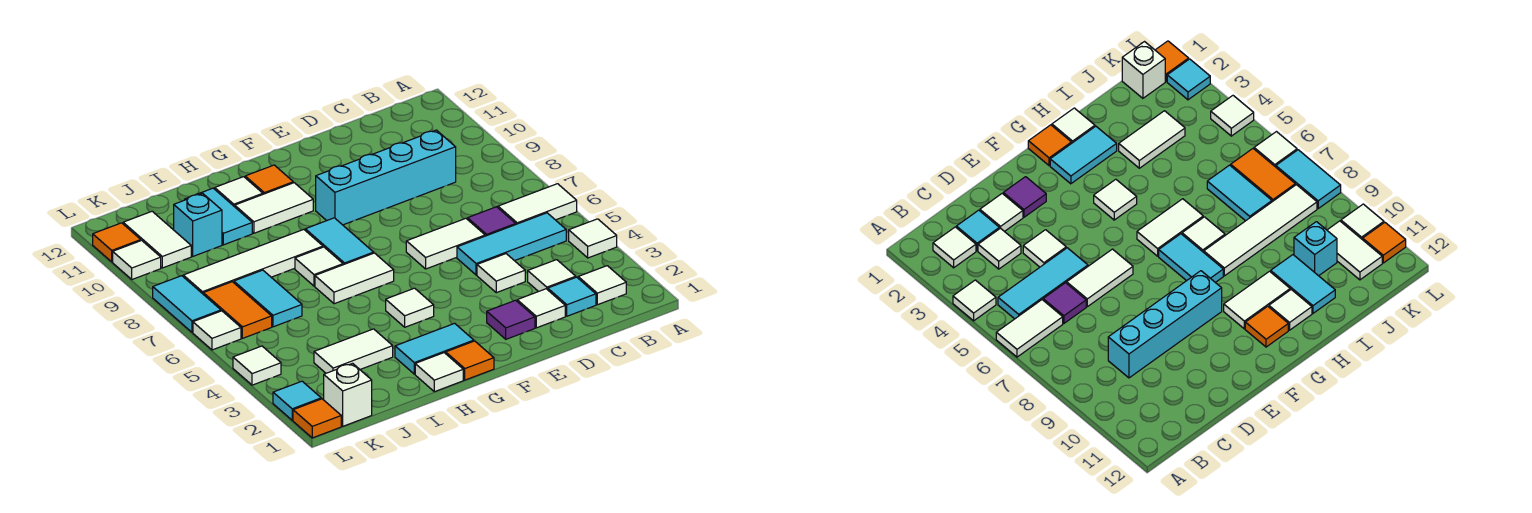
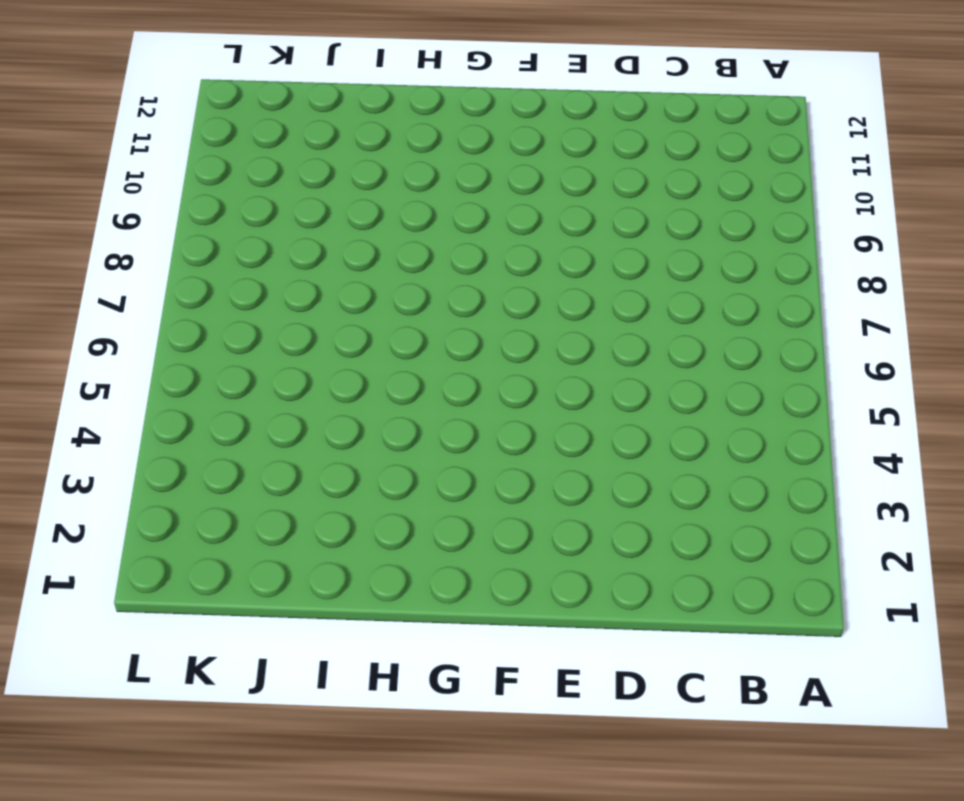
none -> white 1x1 tile [569,219,617,258]
none -> white 1x2 tile [498,184,577,224]
none -> white 1x1 tile [578,266,626,305]
none -> cyan 1x3 tile [457,213,566,275]

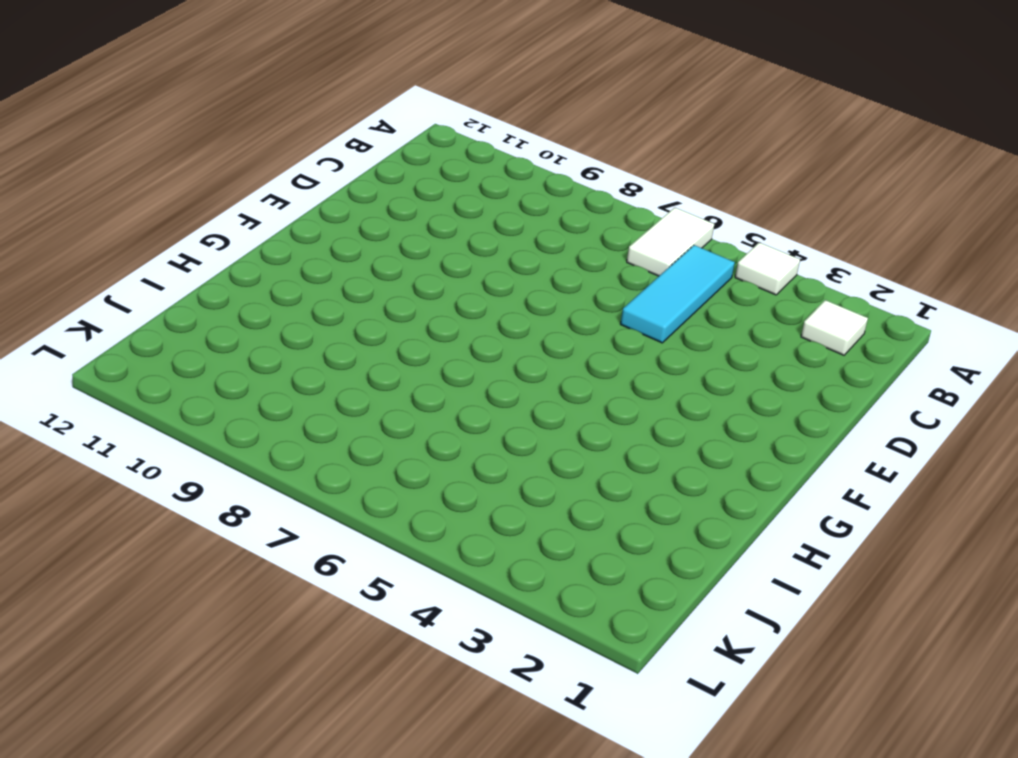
none -> cyan 1x1 tile [548,277,596,316]
none -> white 1x1 tile [528,260,576,292]
none -> purple 1x1 tile [468,207,516,236]
none -> cyan 1x4 brick [316,130,456,225]

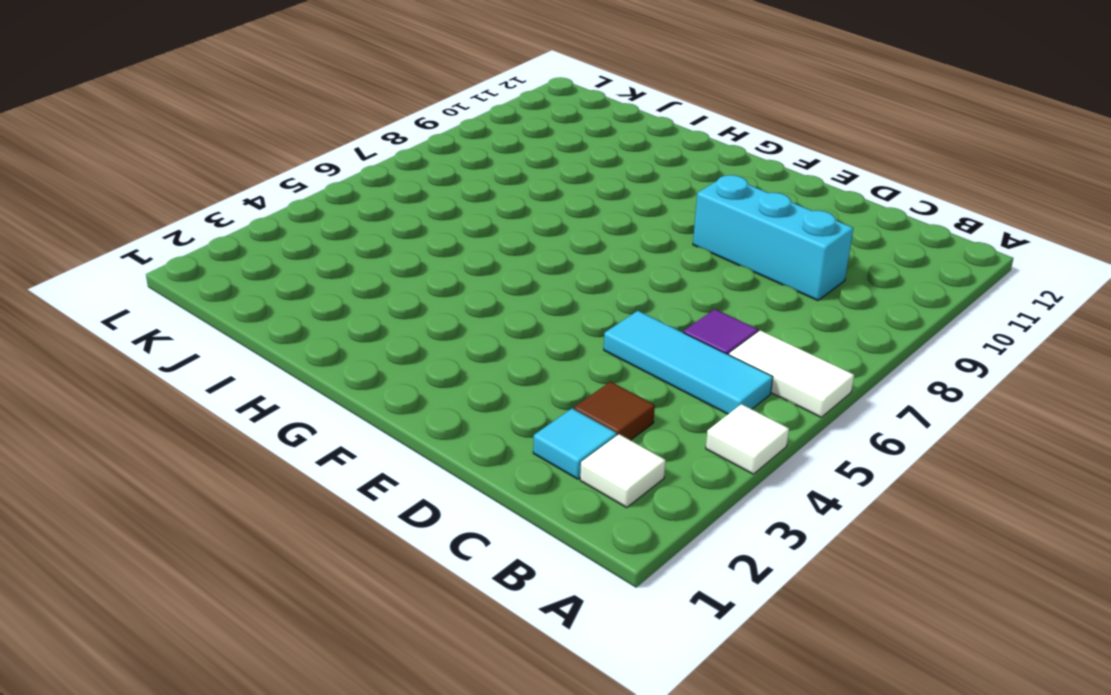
brown 1x1 tile [574,382,655,440] -> white 1x1 tile [528,260,576,292]
cyan 1x3 brick [693,175,853,300] -> cyan 1x4 brick [316,130,456,225]
none -> white 1x1 tile [517,289,565,328]
none -> white 1x1 tile [477,254,525,293]
none -> white 1x2 tile [406,218,485,269]
none -> purple 1x1 tile [487,300,535,339]

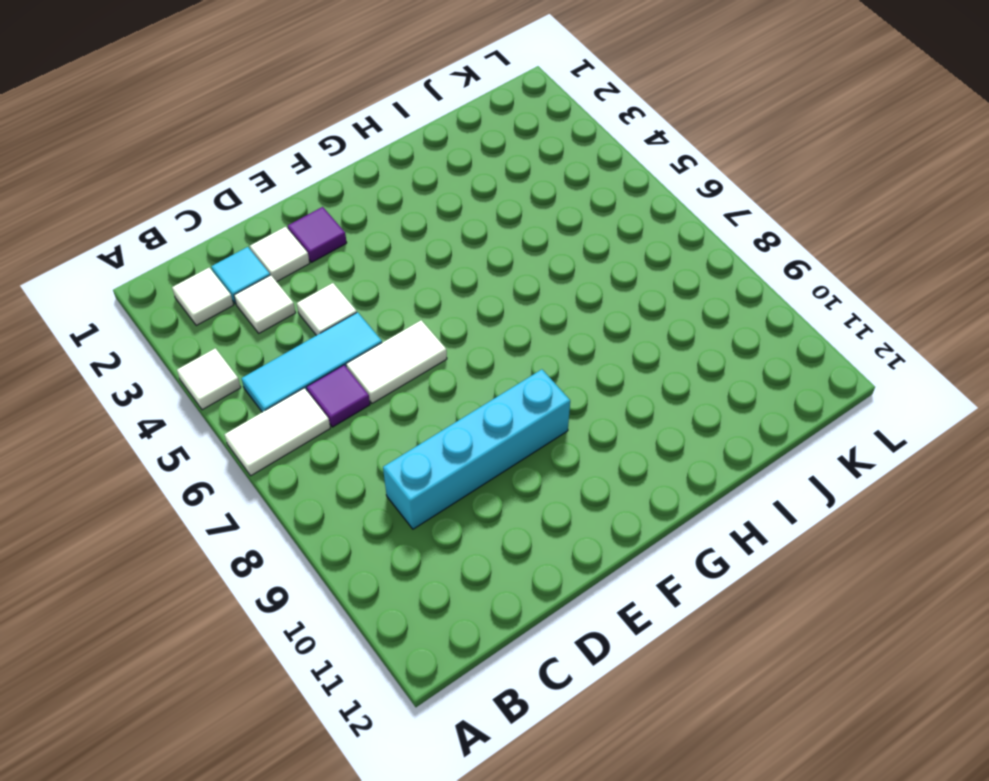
none -> orange 1x1 tile [446,341,494,380]
none -> cyan 1x2 tile [395,323,474,374]
none -> white 1x1 tile [386,288,434,327]
none -> white 1x2 tile [315,253,394,304]

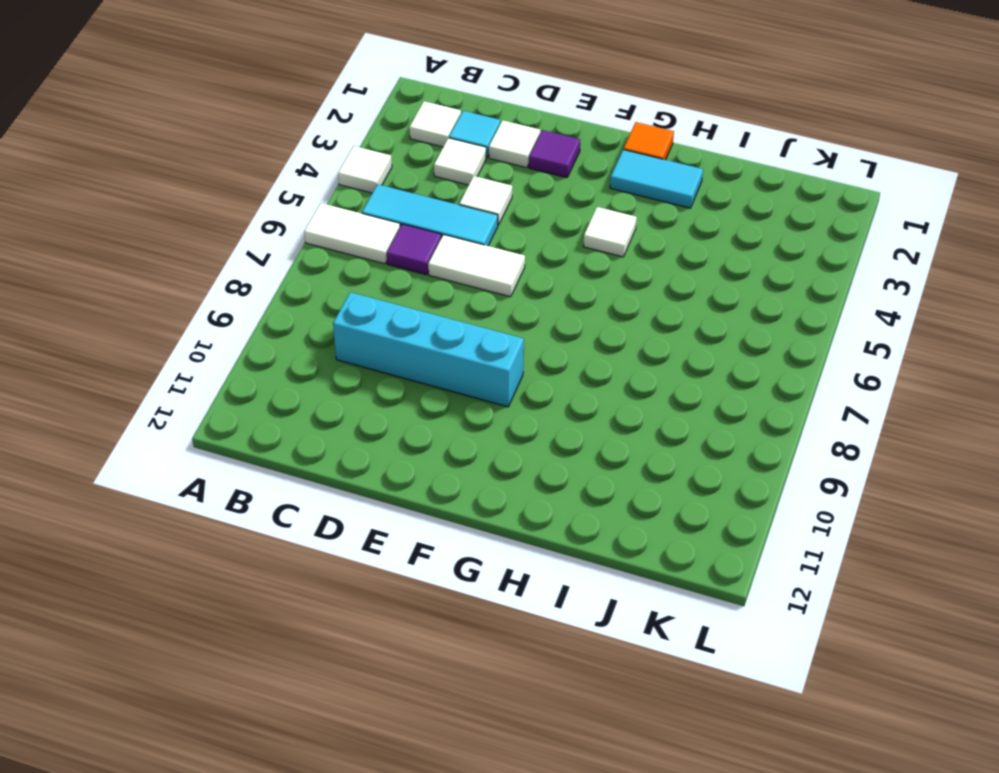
none -> white 1x2 tile [315,253,394,304]
none -> cyan 1x2 tile [305,218,374,265]
none -> white 1x2 tile [235,183,313,233]
none -> orange 1x1 tile [245,165,293,194]

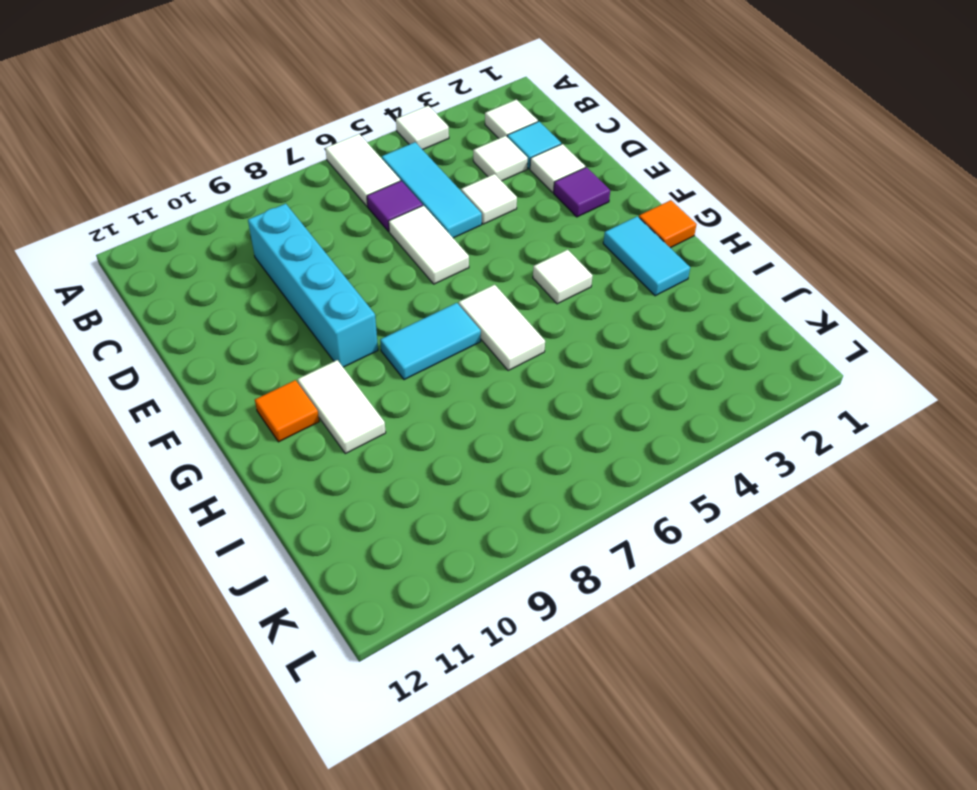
none -> white 1x1 tile [415,353,463,392]
none -> white 1x1 tile [295,247,343,286]
none -> white 1x4 tile [183,229,323,294]
none -> white 1x1 tile [215,177,263,207]

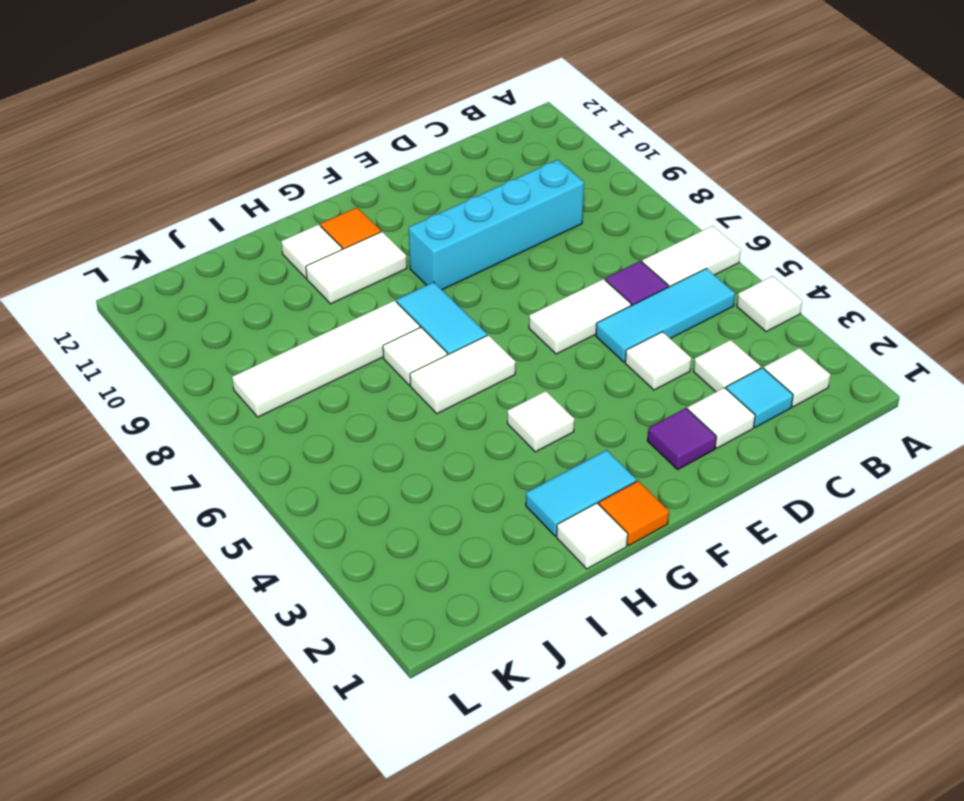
none -> white 1x2 tile [314,329,393,373]
none -> cyan 1x2 tile [184,188,252,245]
none -> cyan 1x2 tile [234,270,302,327]
none -> cyan 1x1 brick [174,194,222,256]

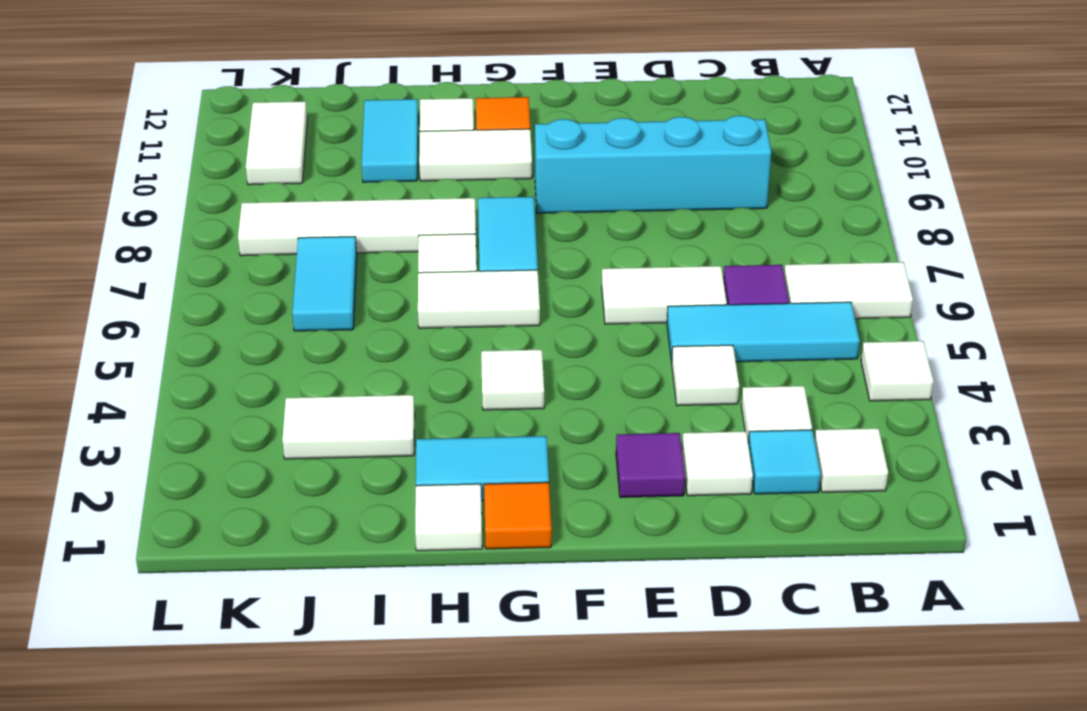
none -> cyan 1x1 brick [174,194,222,256]
none -> white 1x1 brick [324,363,372,426]
none -> orange 1x2 tile [203,282,272,338]
none -> orange 1x1 tile [293,399,341,438]

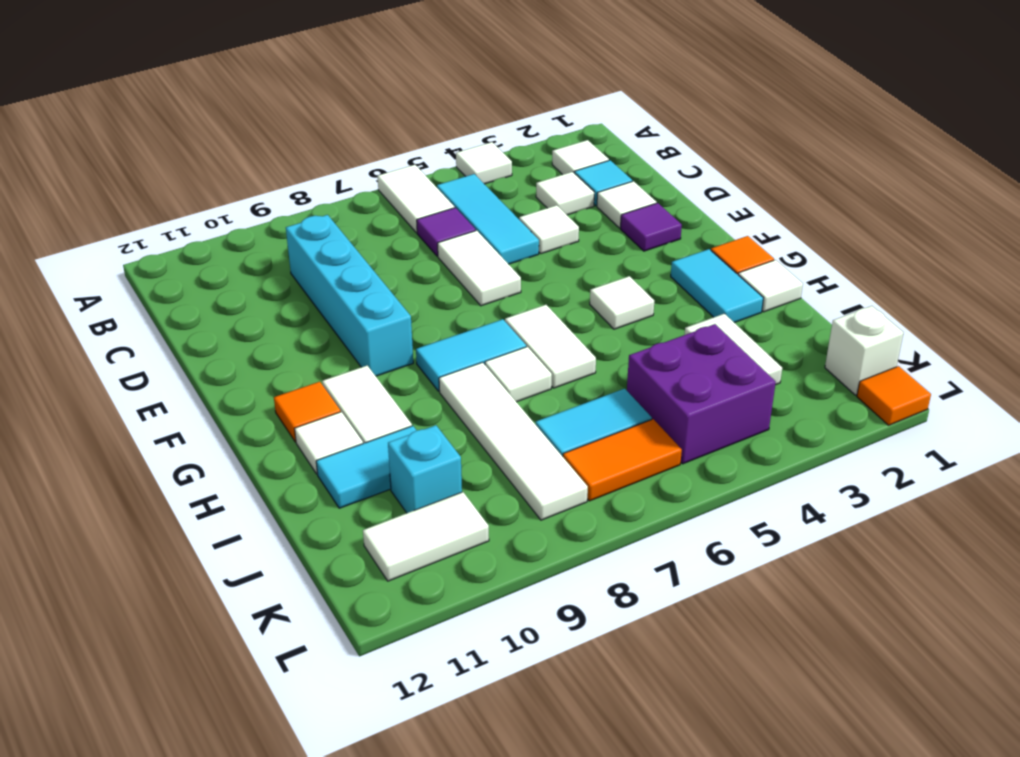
purple 2x2 brick [627,324,776,464] -> none
none -> cyan 1x1 tile [273,381,321,420]
none -> white 1x1 tile [233,346,281,385]
none -> white 1x1 tile [193,311,241,350]
none -> cyan 1x2 tile [153,276,221,332]

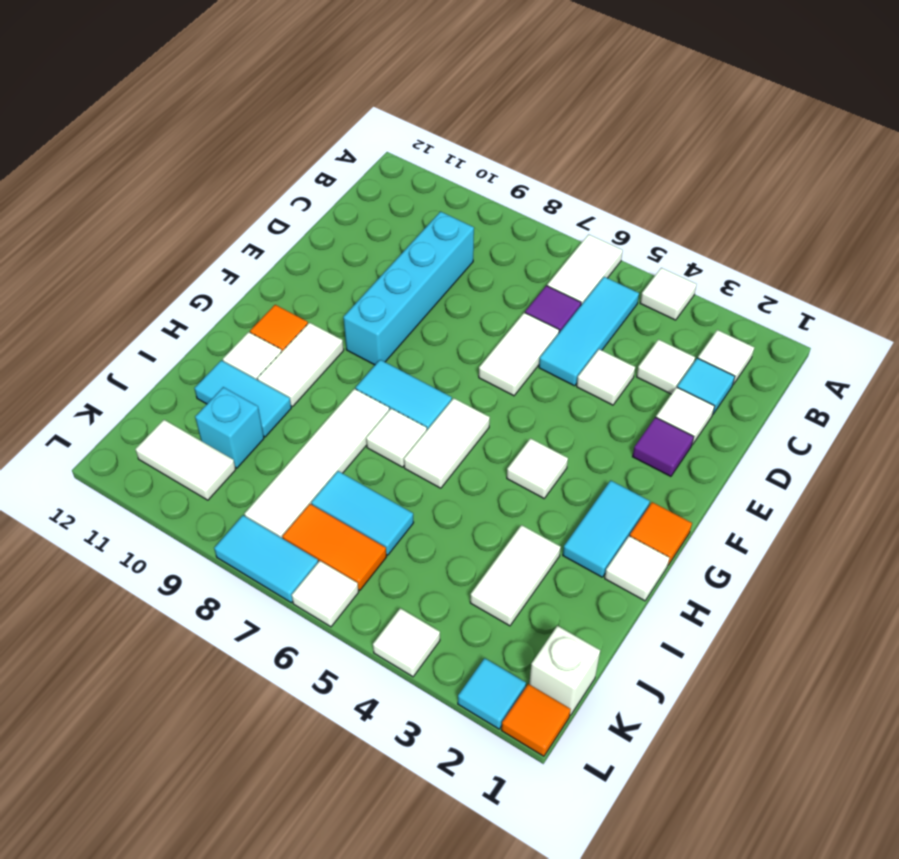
none -> white 1x1 tile [113,240,161,279]
none -> orange 1x1 tile [93,223,141,262]

